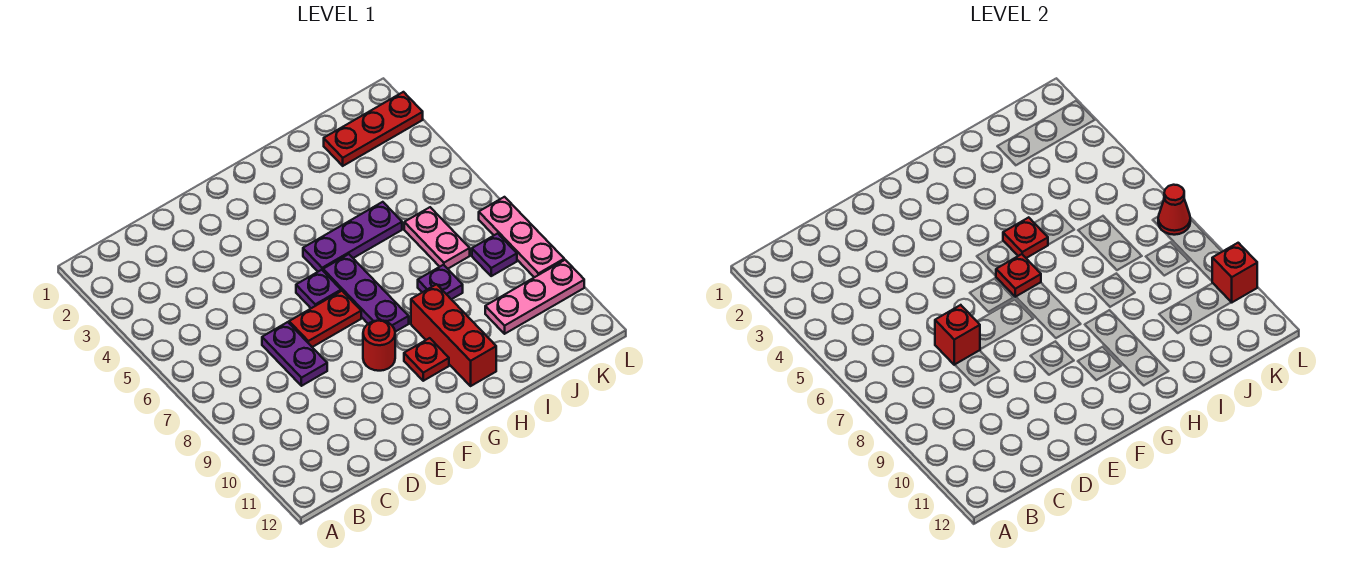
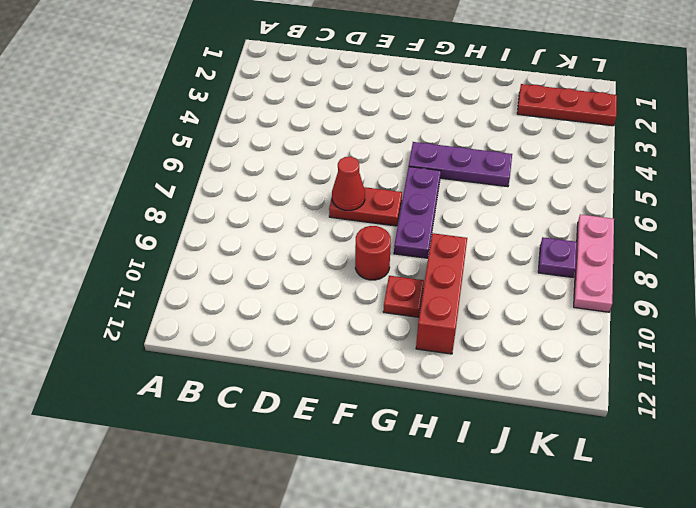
red 1x1 cone [332,157,365,210] -> red 1x1 cone moved to [1158,185,1190,235]
none -> purple 1x2 plate [262,322,327,386]
none -> purple 1x1 plate [296,270,341,308]
none -> purple 1x1 plate [418,265,463,299]

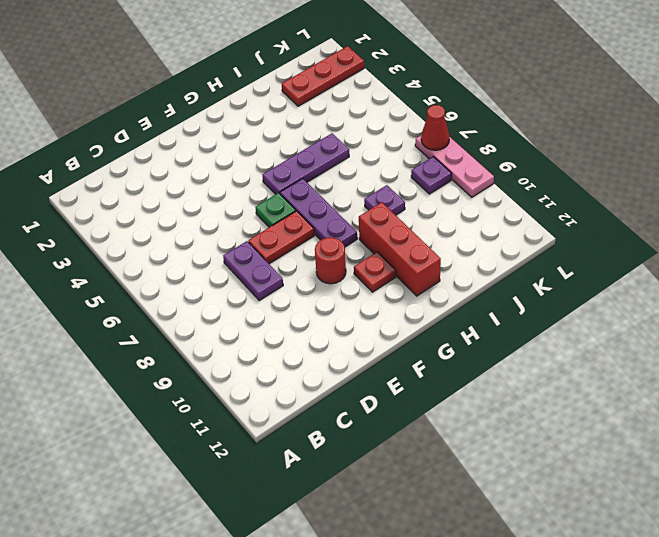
green 1x1 plate [255,193,296,227] -> purple 1x1 plate [296,270,341,308]
none -> pink 1x2 plate [404,207,470,269]
none -> pink 1x3 plate [485,260,584,334]
none -> red 1x1 brick [935,305,980,365]

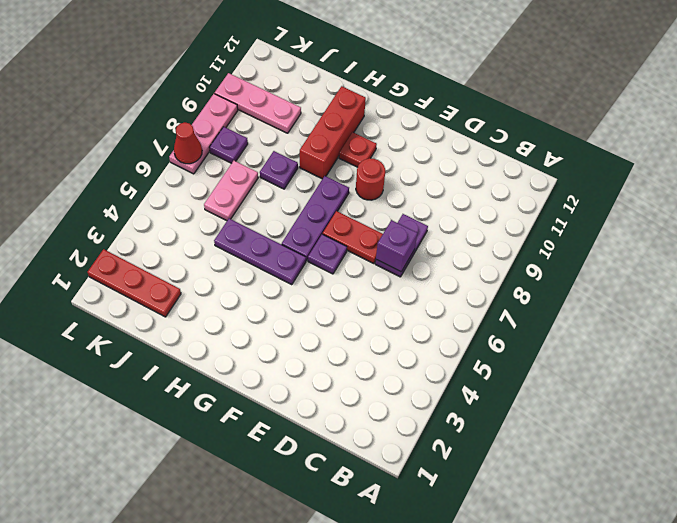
purple 1x1 brick [376,220,417,272] -> red 1x1 brick [935,305,980,365]
none -> red 1x1 plate [996,254,1041,297]
none -> red 1x1 plate [1003,217,1048,258]
none -> red 1x1 brick [1212,243,1257,302]

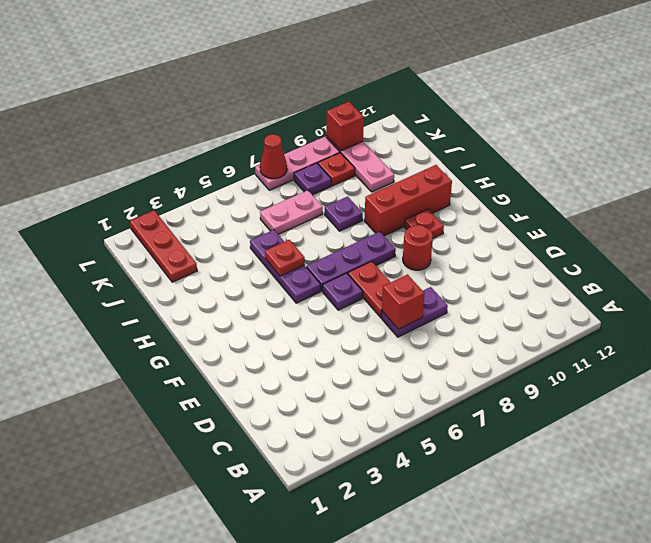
red 1x1 plate [318,153,355,186] -> red 1x1 plate moved to [996,254,1041,297]

